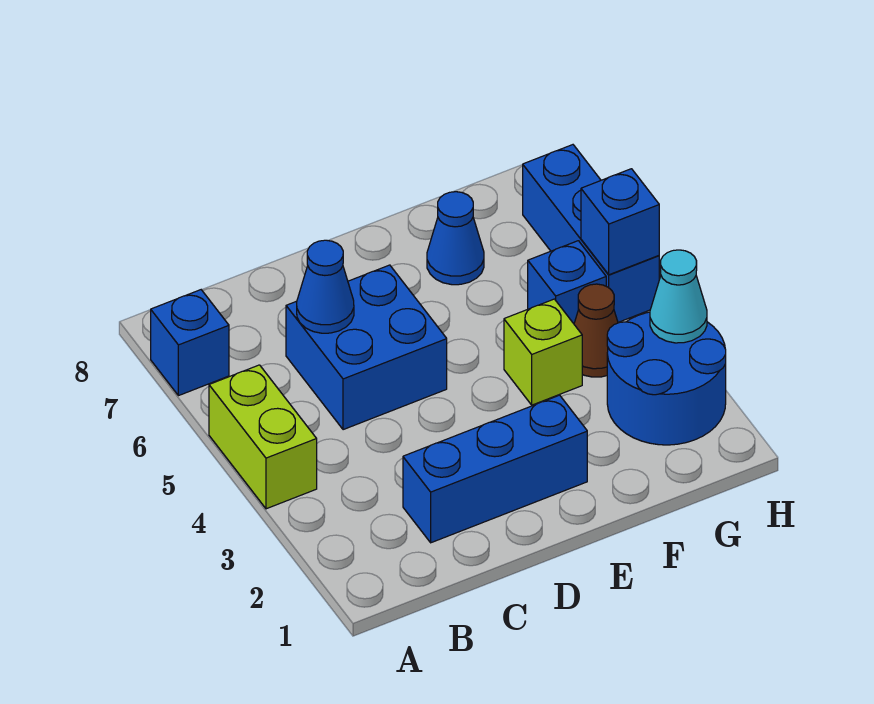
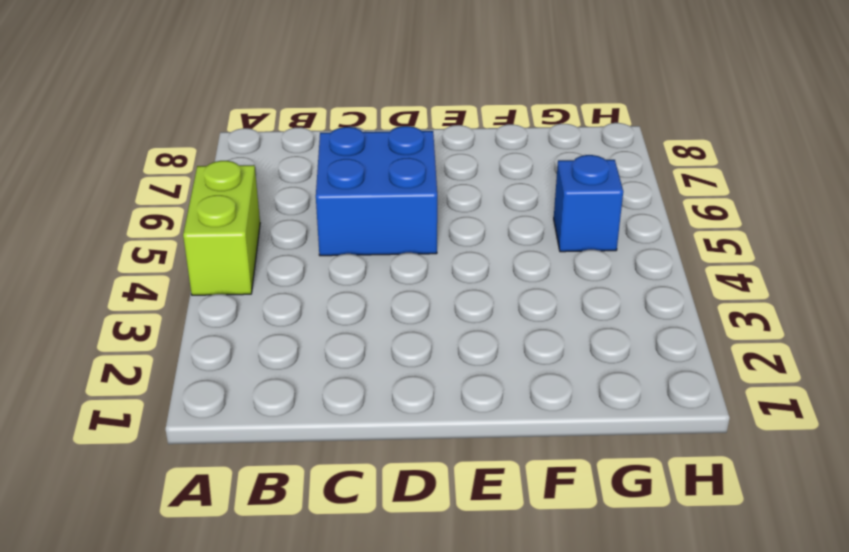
none -> blue 1x1 brick [151,290,229,396]
none -> blue 1x3 brick [403,395,587,543]
none -> lime 1x1 brick [504,299,582,405]

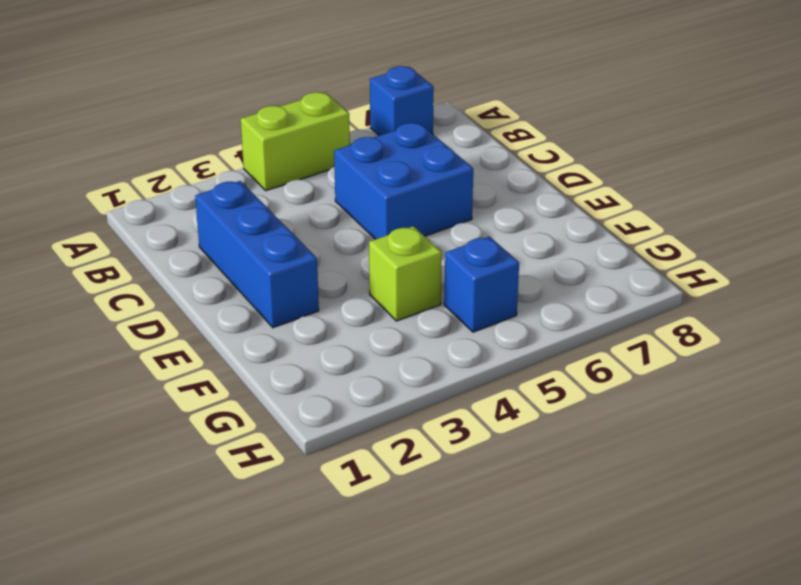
none -> blue 1x1 cone [427,192,484,285]
none -> blue 2x2 round brick [607,312,726,445]
none -> brown 1x1 cone [574,284,618,377]

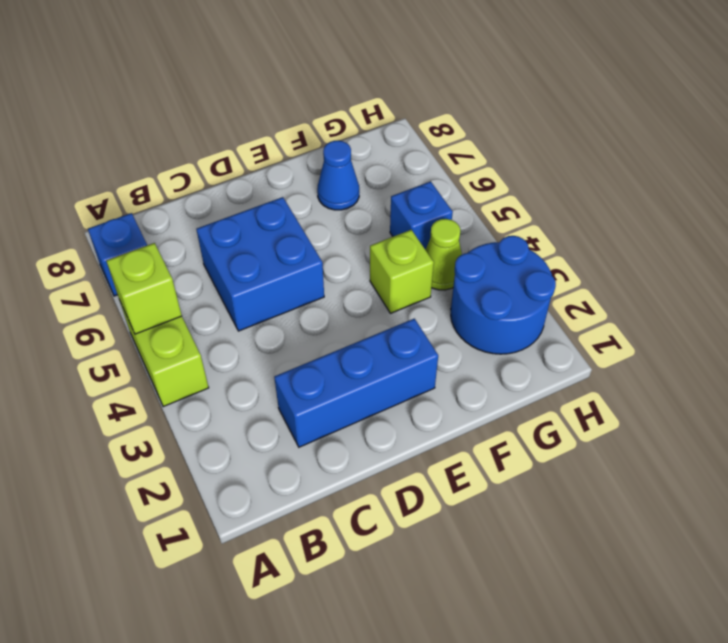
lime 1x1 brick [106,243,182,334] -> none
lime 1x1 cone [426,219,462,290] -> brown 1x1 cone [574,284,618,377]
none -> blue 1x3 brick [523,145,659,322]
none -> blue 1x1 cone [297,240,354,333]
none -> cyan 1x1 cone [650,250,707,343]

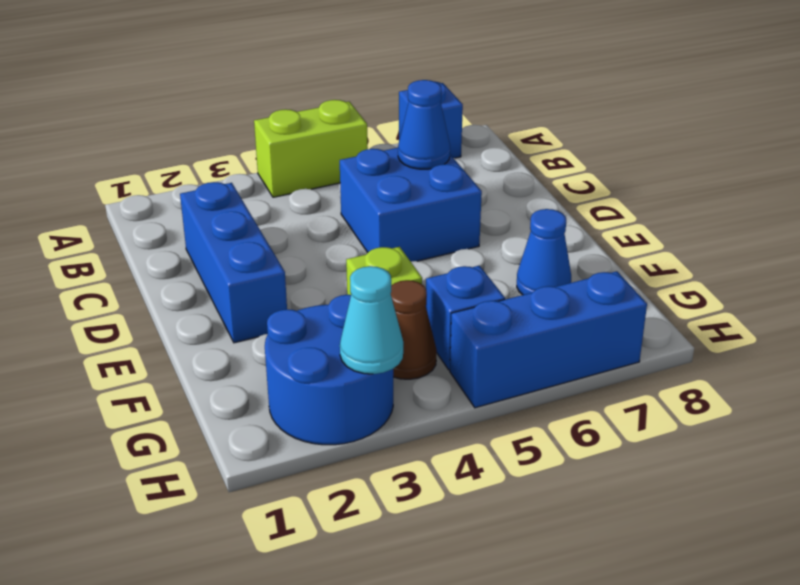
none -> blue 1x1 brick [581,169,659,275]

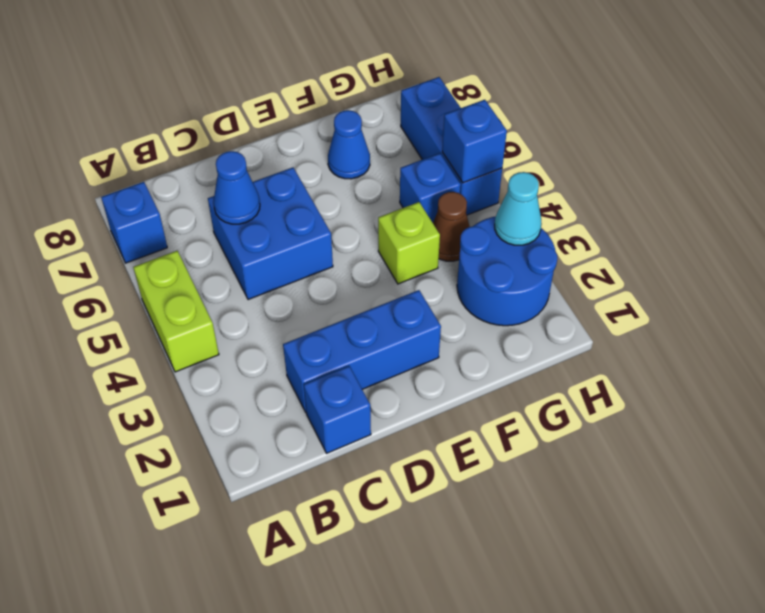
blue 1x1 brick [304,366,371,453] -> none

